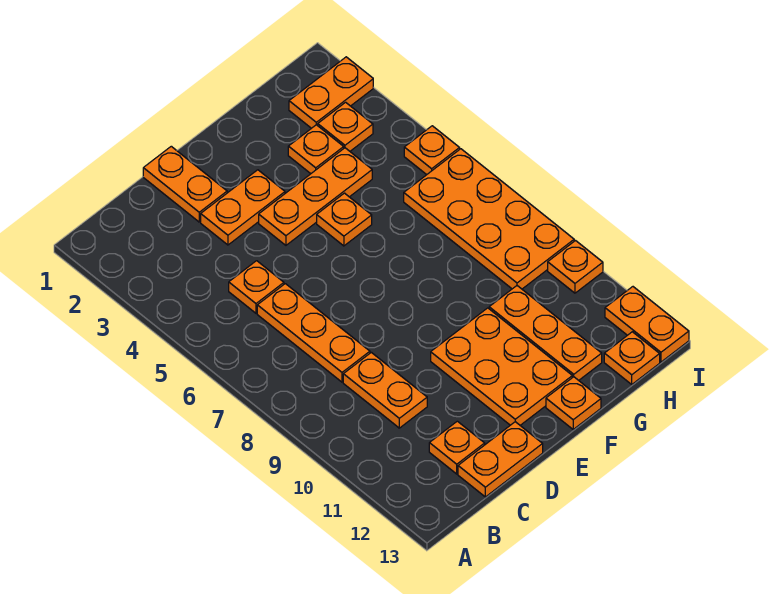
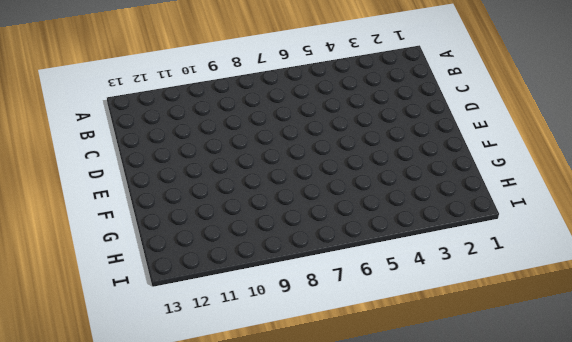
none -> orange 1x1 plate [229,261,284,313]
none -> orange 1x3 plate [257,284,370,382]
none -> orange 1x2 plate [343,352,427,428]

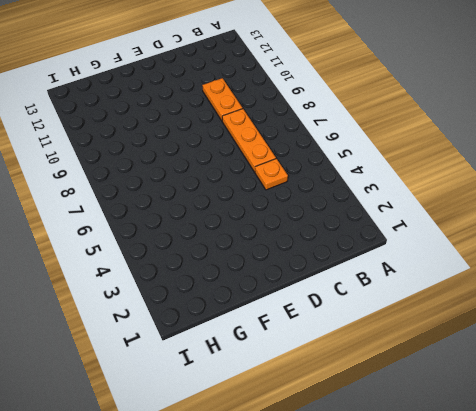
none -> orange 1x1 plate [429,421,485,474]
none -> orange 1x2 plate [458,422,543,497]
none -> orange 1x2 plate [143,146,227,222]

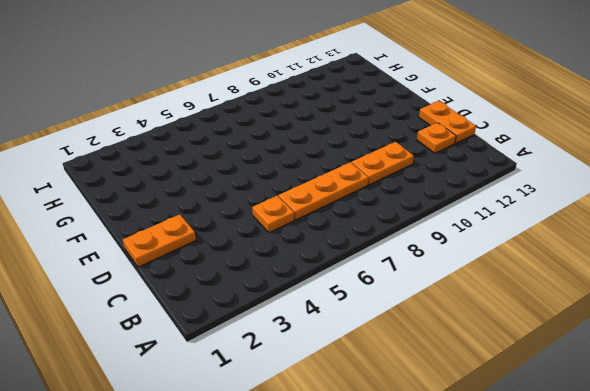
none -> orange 1x2 plate [201,170,285,245]
none -> orange 1x3 plate [259,148,372,245]
none -> orange 2x3 plate [431,308,572,425]

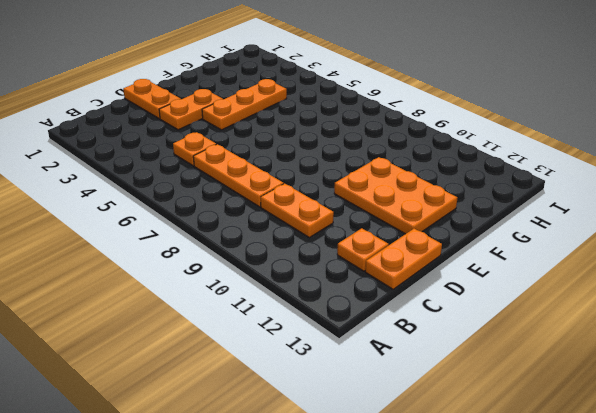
none -> orange 1x1 plate [317,193,372,246]
none -> orange 1x1 plate [546,377,601,429]
none -> orange 1x1 plate [288,125,344,174]

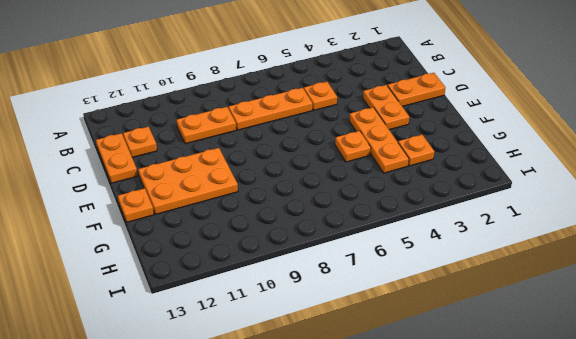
none -> orange 1x3 plate [489,286,602,380]
none -> orange 1x2 plate [289,57,373,128]
none -> orange 1x1 plate [318,102,373,151]

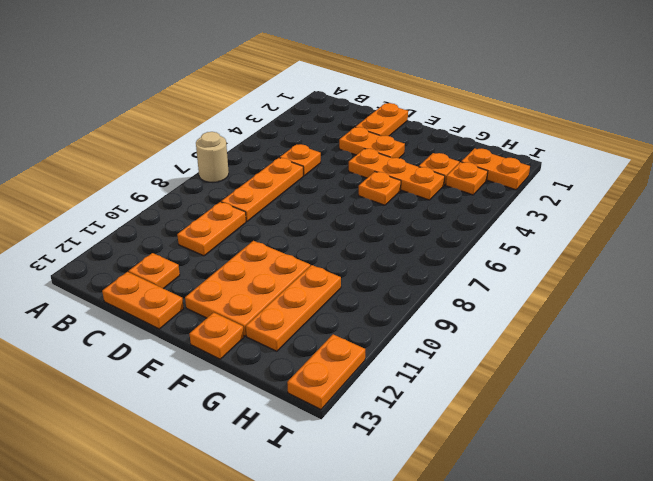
tan 1x1 round brick [196,132,229,182] -> none
none -> orange 2x4 plate [404,149,574,289]
none -> orange 1x1 plate [604,332,660,384]
none -> orange 1x1 plate [404,126,460,175]

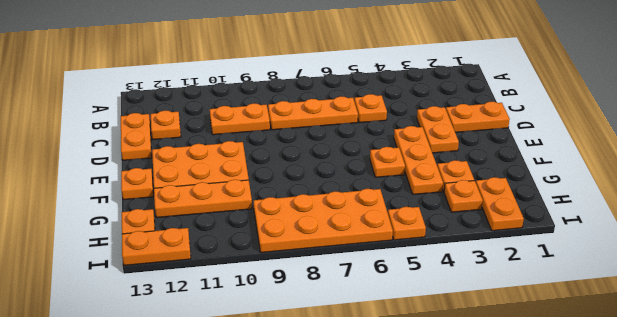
none -> orange 1x1 plate [548,241,603,293]

